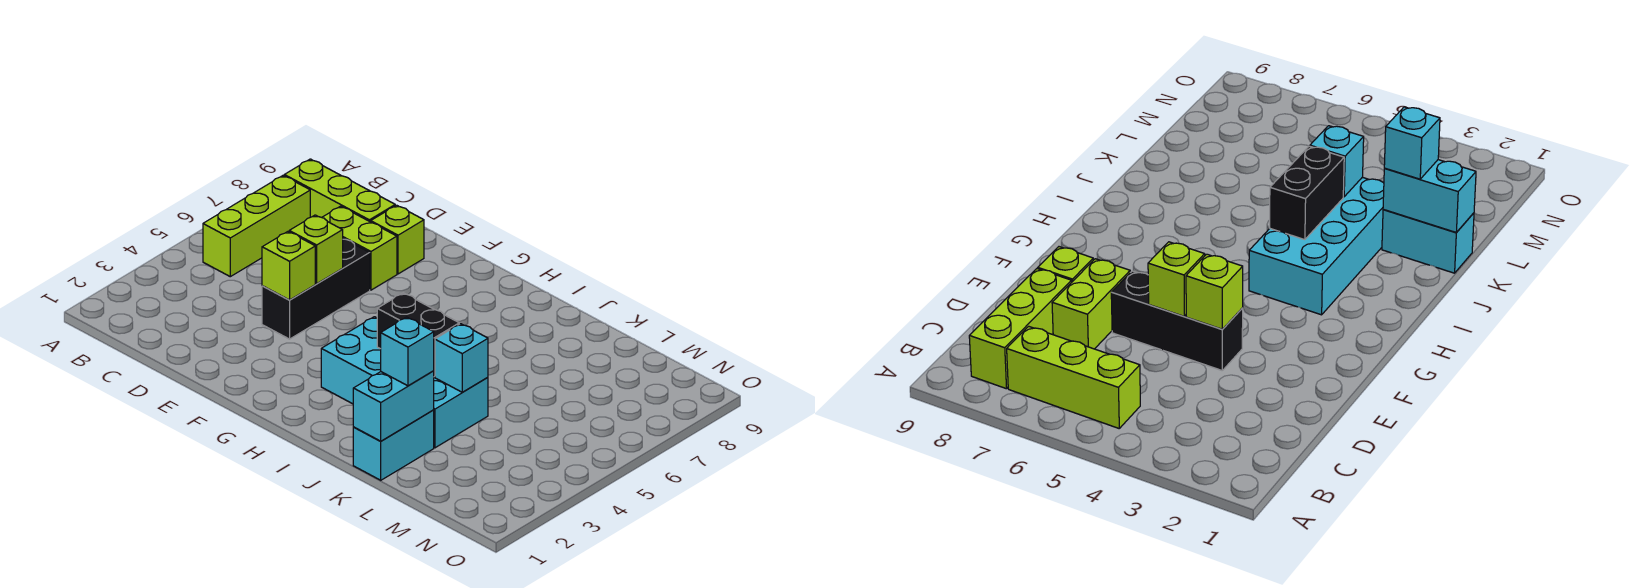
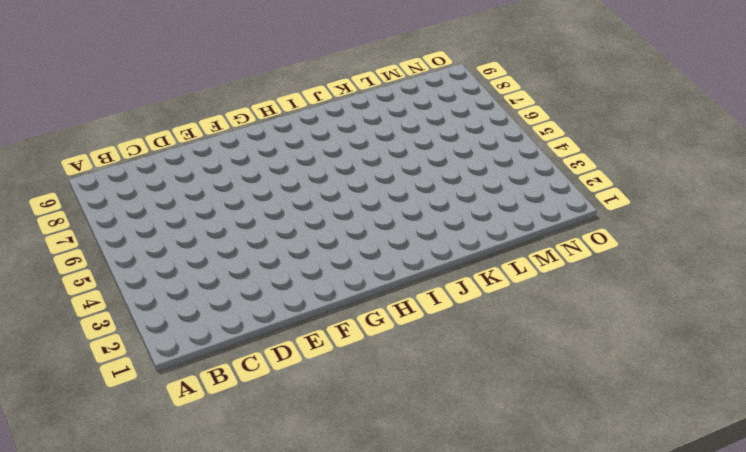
none -> lime 1x3 brick [203,176,310,277]
none -> lime 1x3 brick [284,159,395,222]
none -> lime 1x2 brick [322,206,397,290]

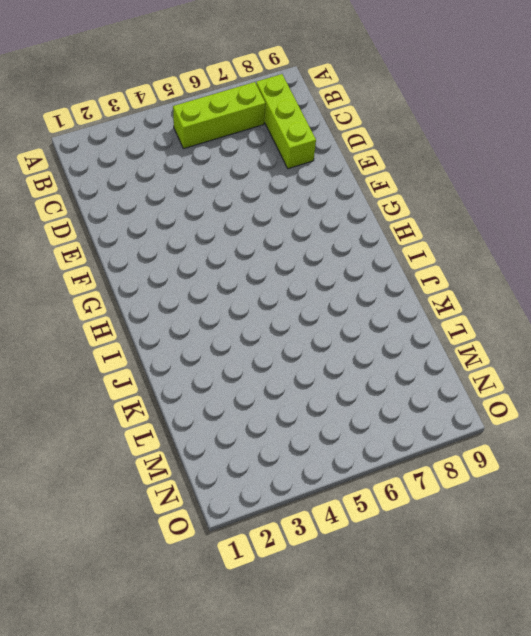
none -> lime 1x2 brick [322,206,397,290]
none -> black 1x3 brick [262,238,370,339]
none -> lime 1x1 brick [371,205,424,274]

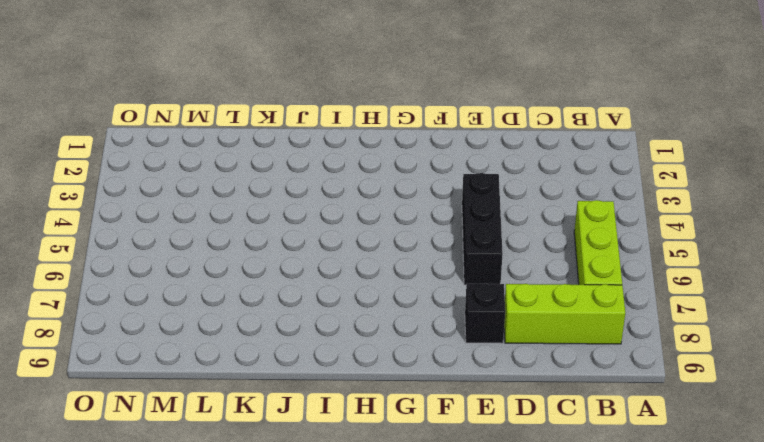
black 1x1 brick [465,283,505,343] -> lime 1x1 brick [371,205,424,274]
none -> lime 1x2 brick [322,206,397,290]
none -> cyan 2x4 brick [321,317,488,448]
none -> cyan 1x2 brick [353,410,434,480]

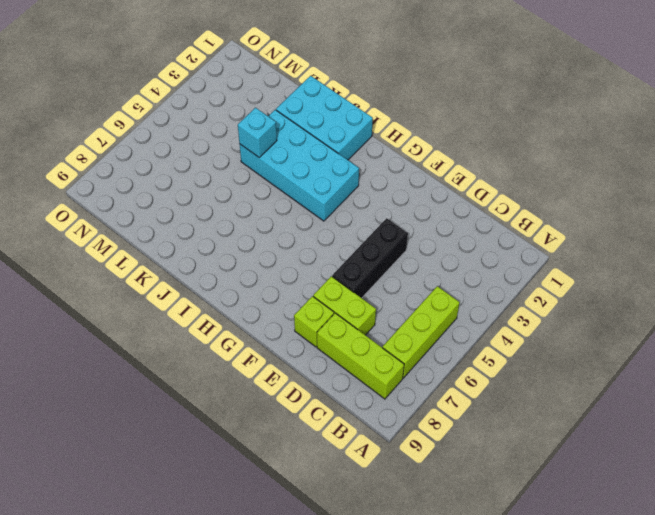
cyan 2x3 brick [276,76,373,160] -> cyan 1x2 brick [353,410,434,480]
none -> lime 1x1 brick [262,232,315,300]
none -> lime 1x1 brick [289,215,343,284]
none -> black 1x2 brick [377,293,459,376]

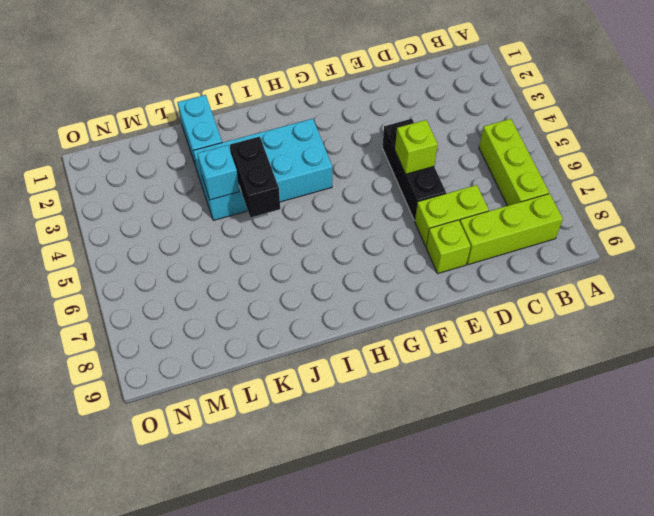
black 1x2 brick [230,137,280,218] -> black 1x2 brick turned to [377,293,459,376]
none -> lime 1x1 brick [262,232,315,300]
none -> cyan 1x2 brick [353,371,434,441]
none -> cyan 1x1 brick [381,317,434,386]

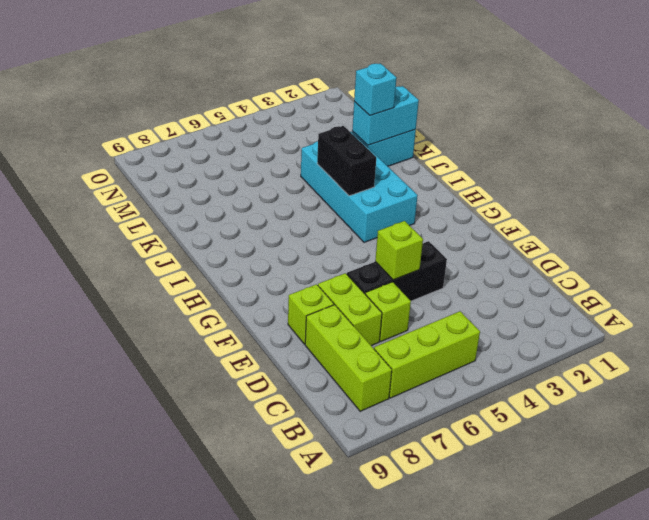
lime 1x1 brick [365,282,411,341] -> lime 1x1 brick moved to [262,232,315,300]
none -> cyan 1x1 brick [435,324,488,392]

